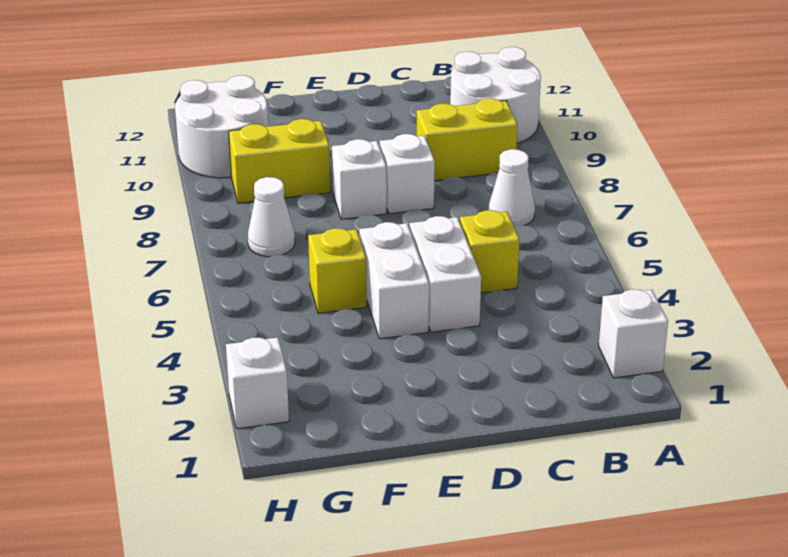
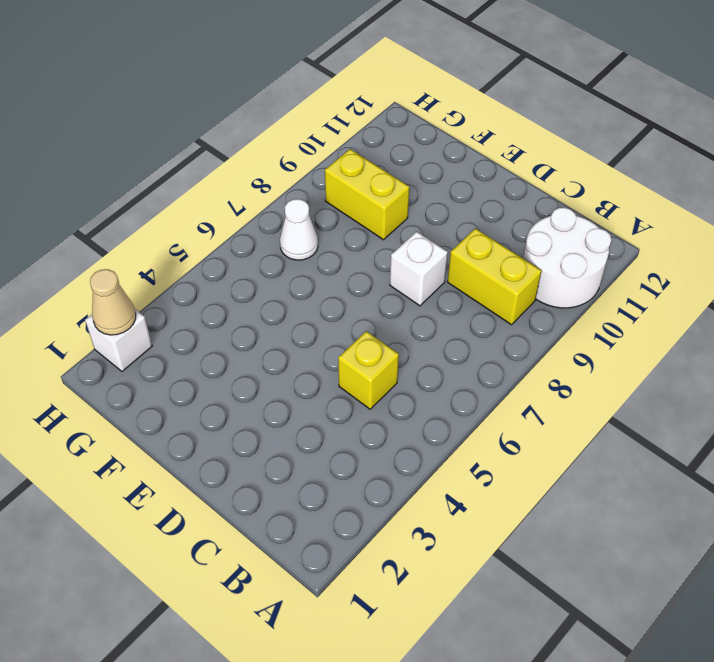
tan 1x1 cone [90,269,136,335] -> none
none -> white 1x1 brick [599,289,668,378]
none -> white 1x1 cone [489,149,535,227]
none -> white 1x2 brick [410,216,481,332]

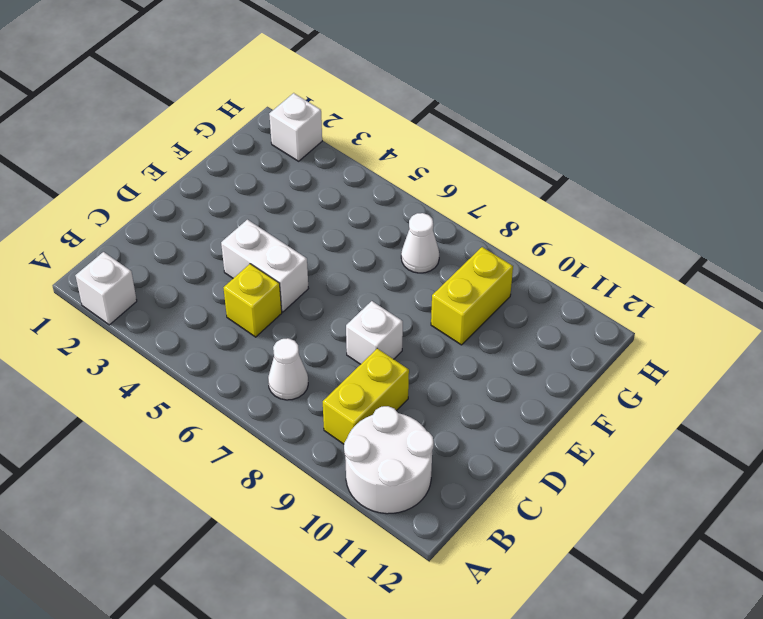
none -> white 1x2 brick [359,222,429,339]
none -> white 1x1 brick [332,139,387,219]
none -> yellow 1x1 brick [308,228,367,313]

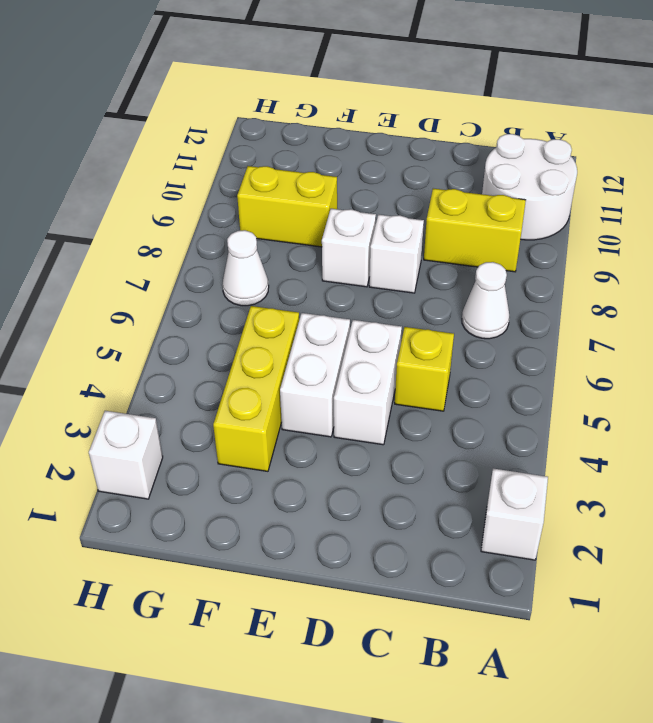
yellow 1x3 brick [213,306,299,471] -> yellow 1x1 brick [308,228,367,313]
none -> white 2x2 round brick [175,75,268,178]

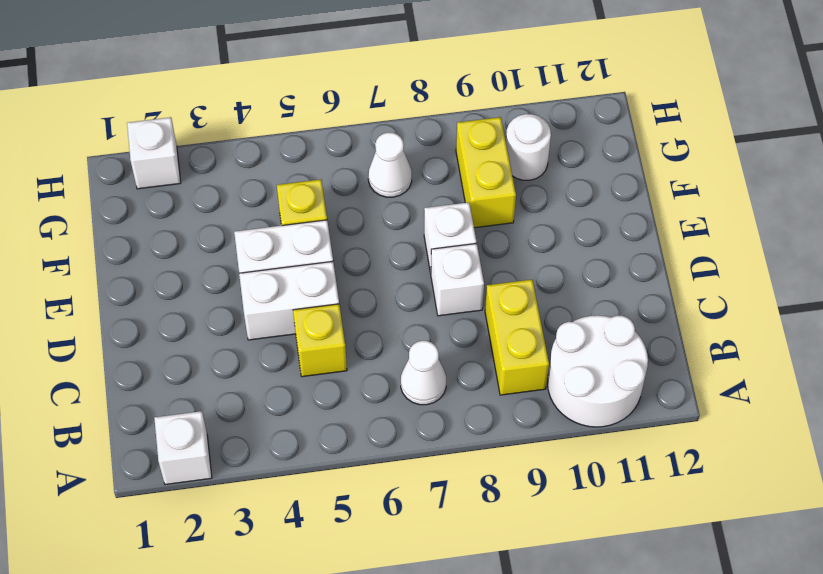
white 1x1 round brick [506,114,551,180] -> white 2x2 round brick [175,75,268,178]

